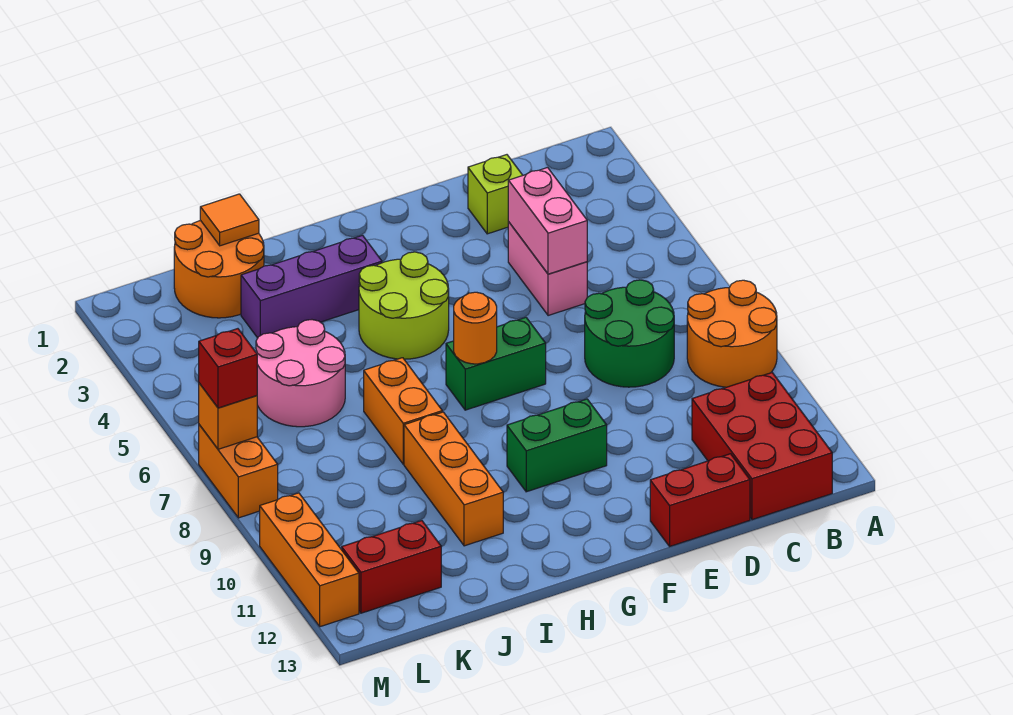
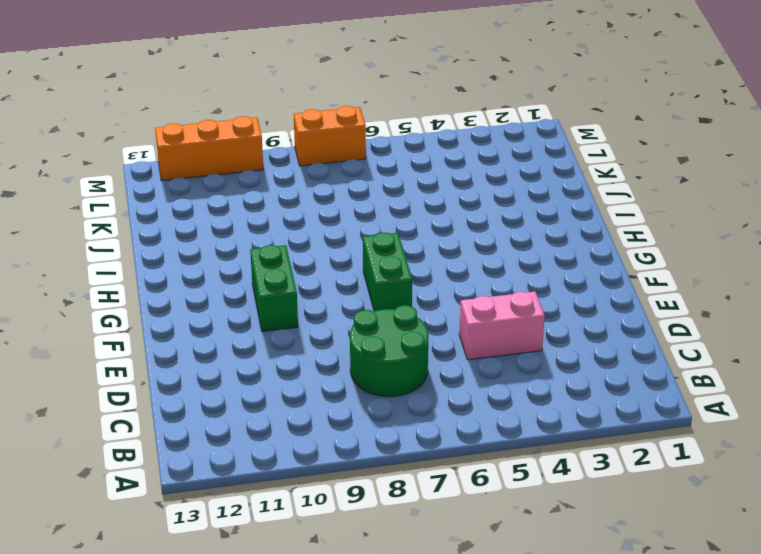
none -> orange 2x2 round brick [687,280,777,387]
none -> red 2x3 brick [692,373,832,520]
none -> lime 1x1 brick [468,155,523,234]

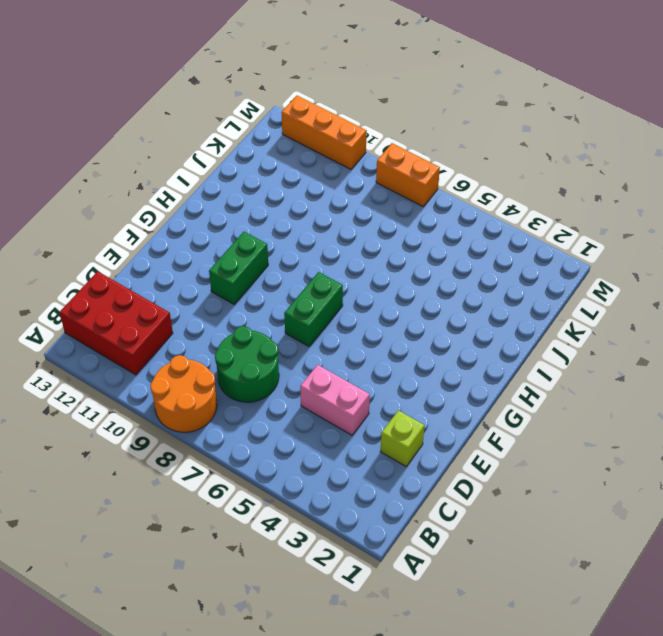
none -> red 1x2 brick [650,454,750,546]
none -> lime 2x2 round brick [359,252,449,359]
none -> purple 1x3 brick [241,235,382,338]

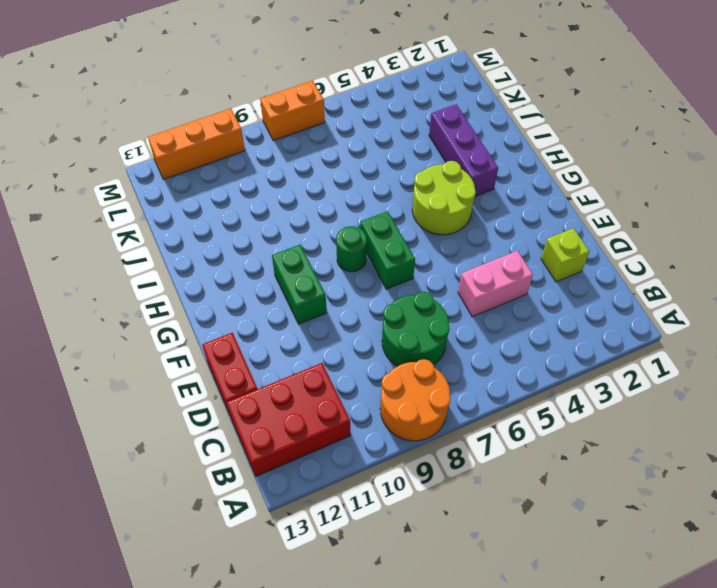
green 1x1 round brick [336,226,367,272] -> none
none -> orange 1x2 brick [364,358,442,464]
none -> orange 1x3 brick [404,412,503,546]
none -> orange 2x2 round brick [174,221,264,318]

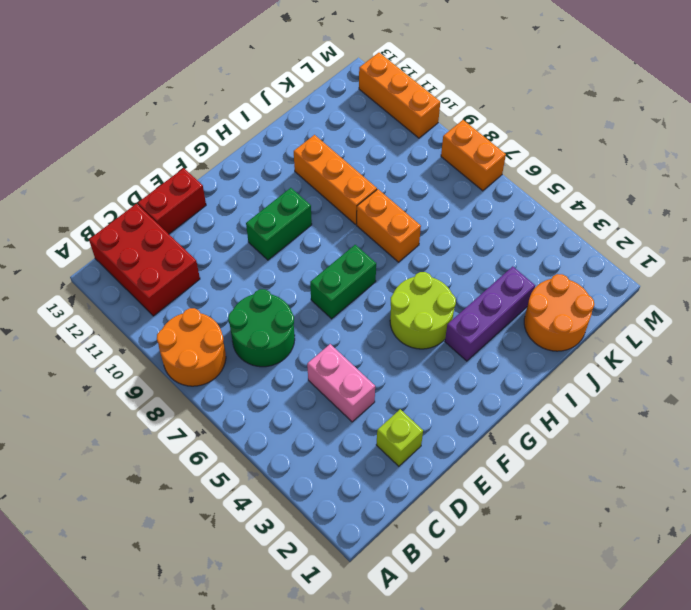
none -> pink 2x2 round brick [256,320,345,427]
none -> red 1x2 brick [342,521,441,613]
none -> pink 1x2 brick [508,168,587,274]

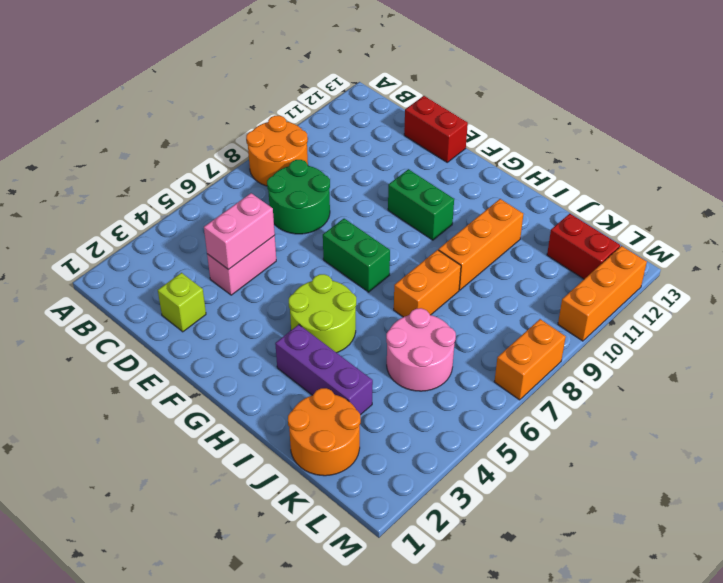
none -> red 2x3 brick [692,373,832,520]
none -> orange 1x1 round brick [454,292,497,364]
none -> orange 1x1 tile [200,194,259,246]

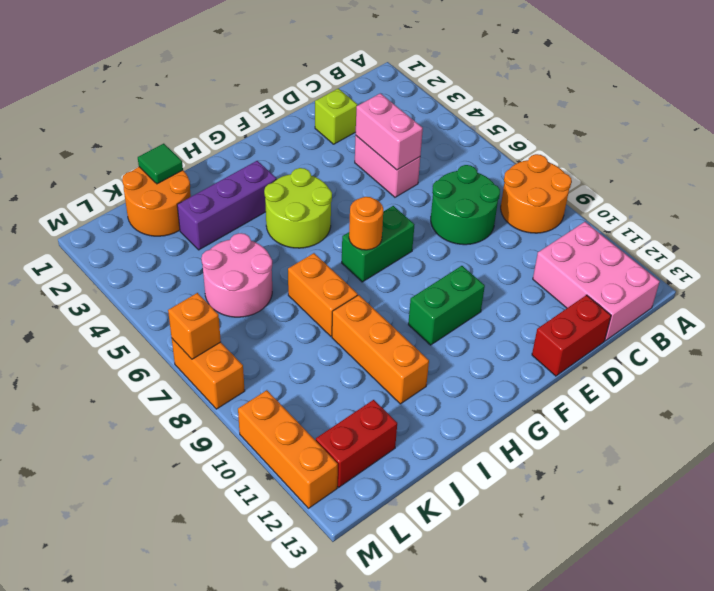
pink 2x3 brick [533,222,660,341] -> red 2x3 brick [692,373,832,520]
green 1x1 tile [138,144,183,184] -> orange 1x1 tile [200,194,259,246]
none -> red 1x1 brick [199,329,257,408]

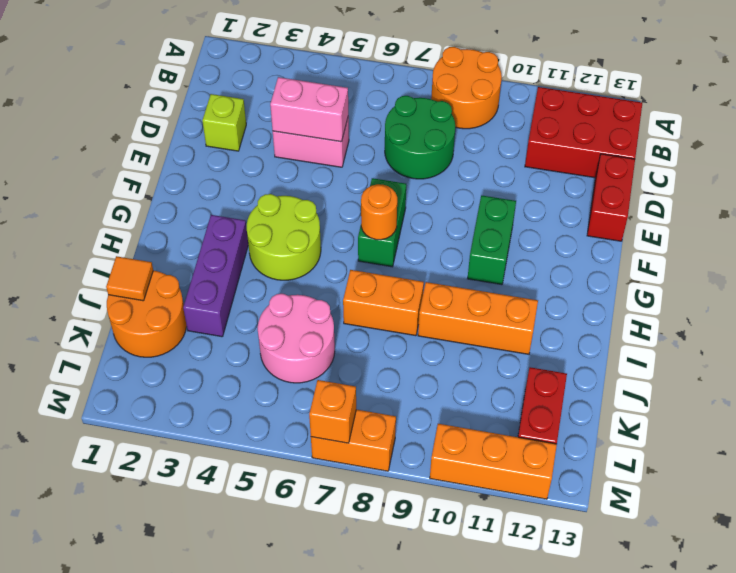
none -> red 1x1 brick [199,329,257,408]

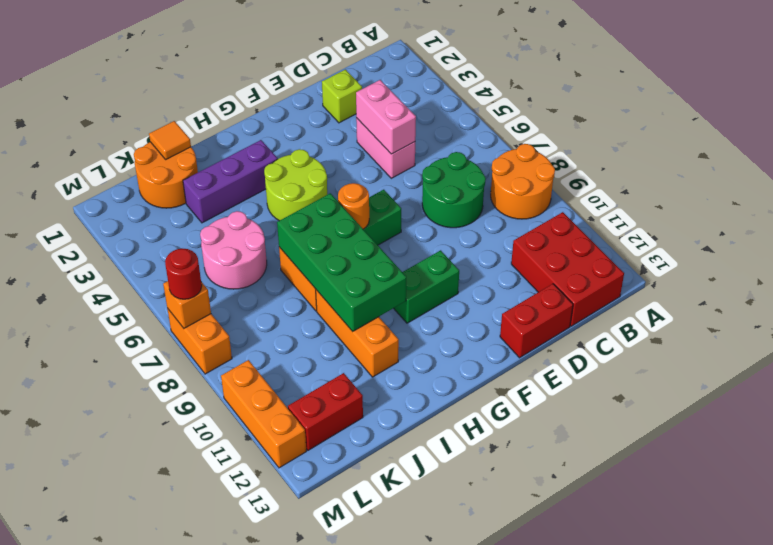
green 2x4 brick [277,193,406,331] -> none
red 1x1 round brick [165,249,202,299] -> red 1x1 brick [199,329,257,408]

